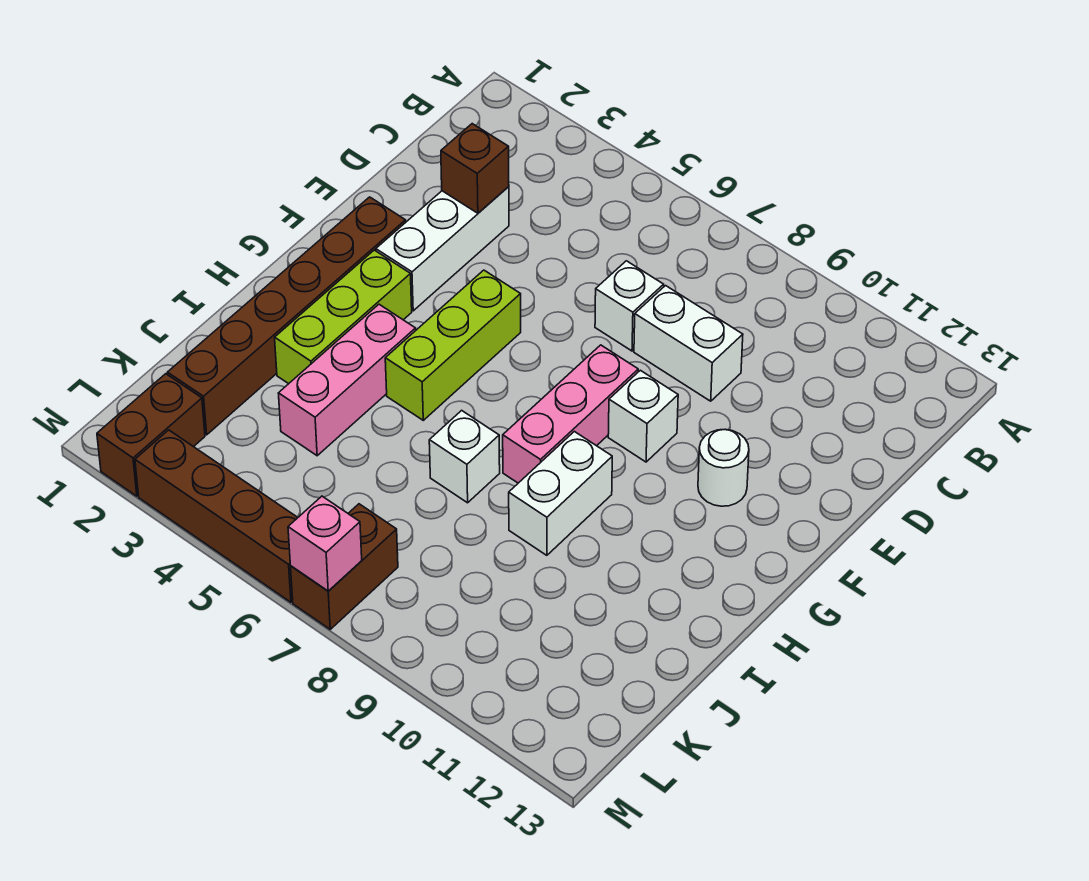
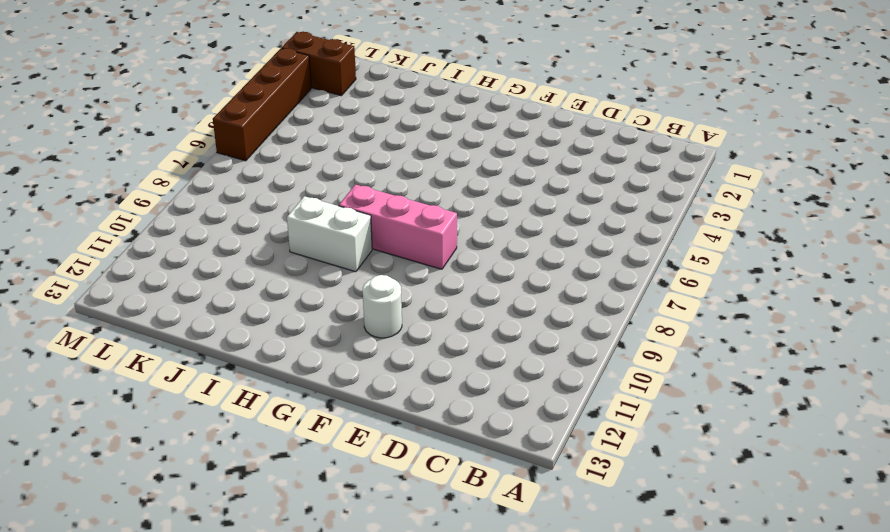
none -> white 1x3 brick [376,187,509,311]
none -> white 1x1 brick [595,261,664,351]
none -> white 1x2 brick [634,286,743,401]

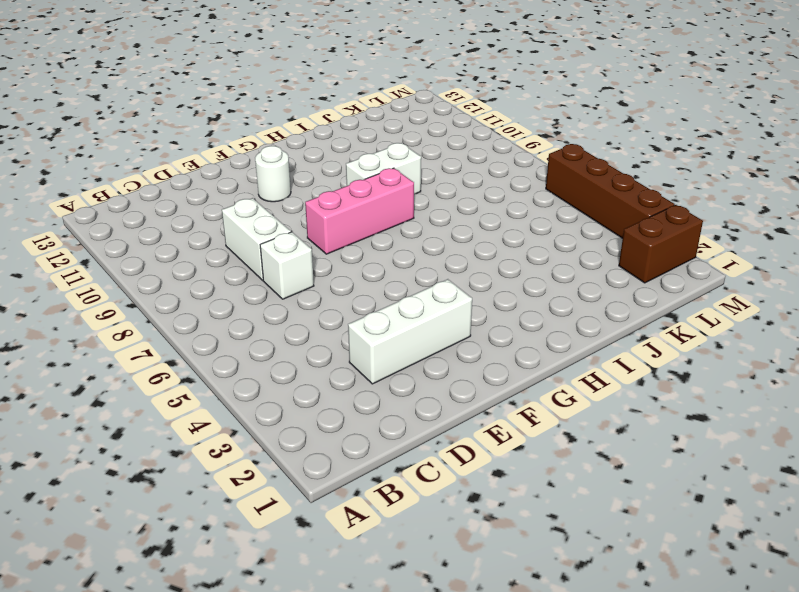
none -> brown 1x6 brick [167,197,406,435]
none -> lime 1x3 brick [385,270,521,420]
none -> white 1x1 brick [608,370,678,462]

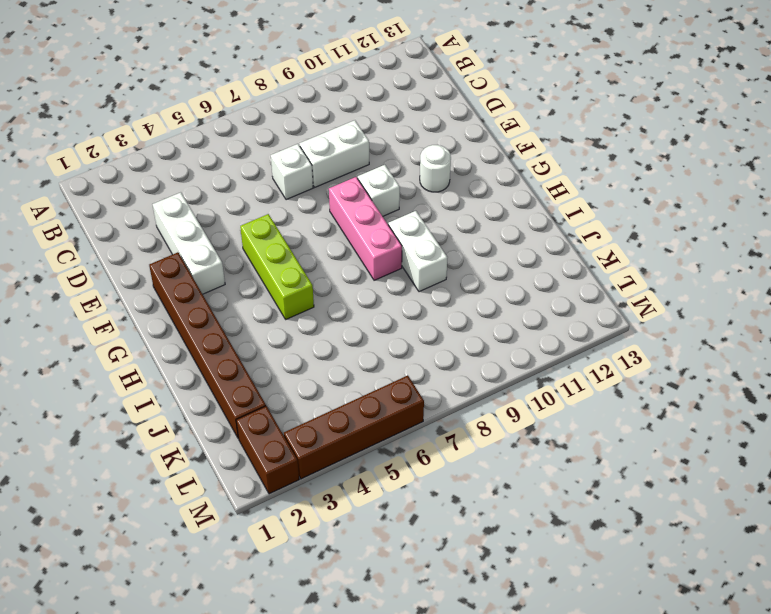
none -> lime 1x3 brick [275,250,412,384]
none -> pink 1x3 brick [278,304,416,456]
none -> white 1x1 brick [429,410,500,503]

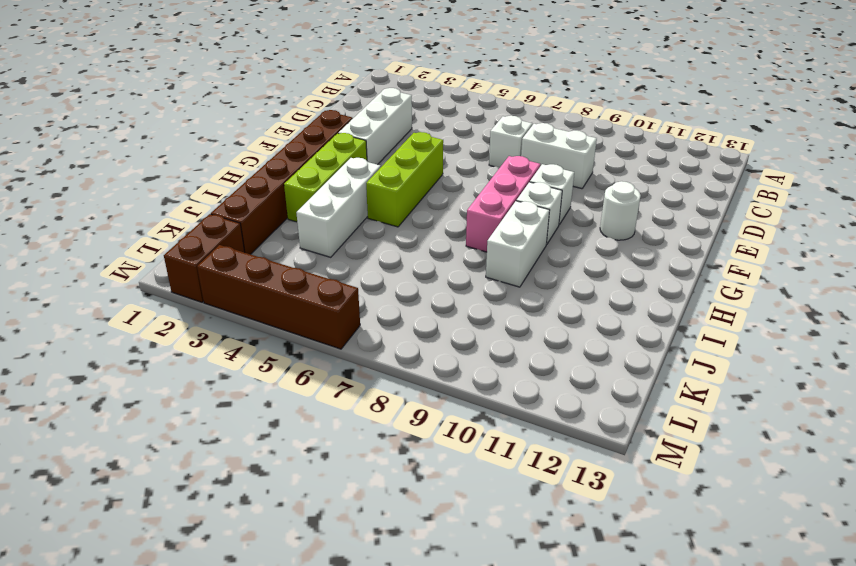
white 1x1 brick [516,182,562,245] -> white 1x1 brick moved to [429,410,500,503]
white 1x3 brick [296,158,381,257] -> pink 1x3 brick [278,304,416,456]
none -> brown 1x2 brick [291,504,398,629]
none -> brown 1x1 brick [441,124,509,213]
none -> pink 1x1 brick [288,496,362,591]

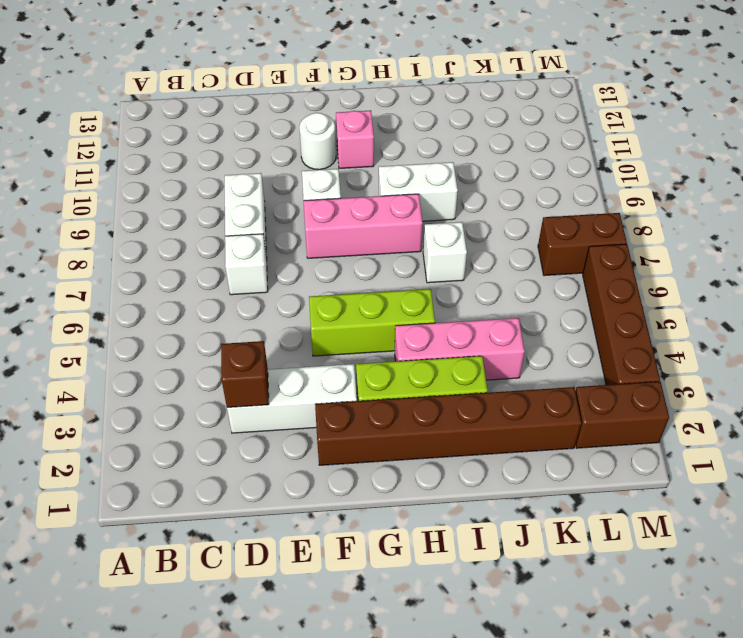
pink 1x1 brick [336,110,374,168] -> pink 1x1 brick moved to [288,496,362,591]

